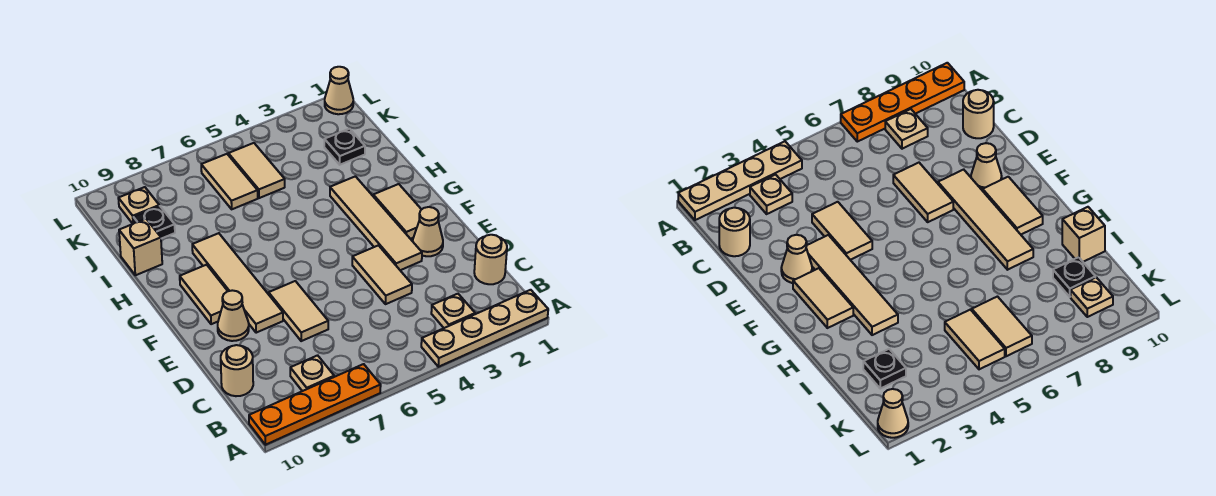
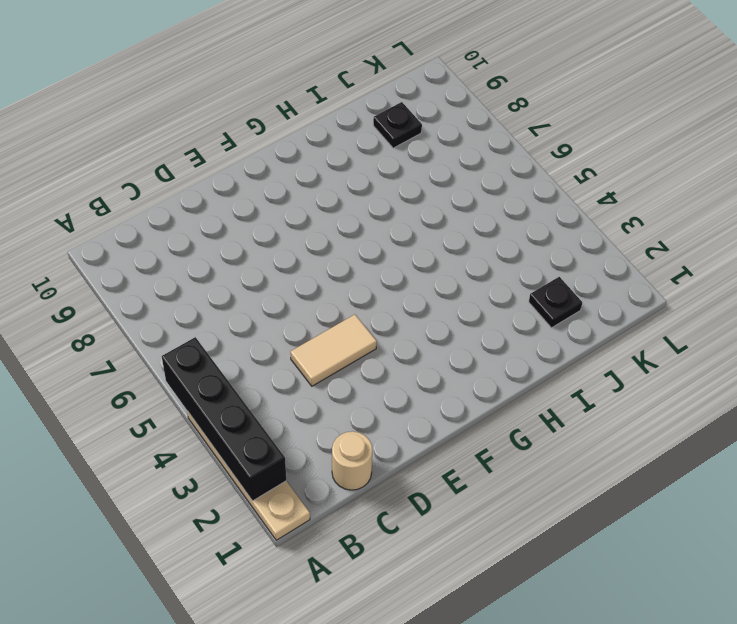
black 1x4 brick [162,337,286,501] -> none
none -> orange 1x4 plate [249,364,381,445]
none -> tan 1x1 plate [431,294,475,328]
none -> tan 1x1 plate [290,355,334,391]

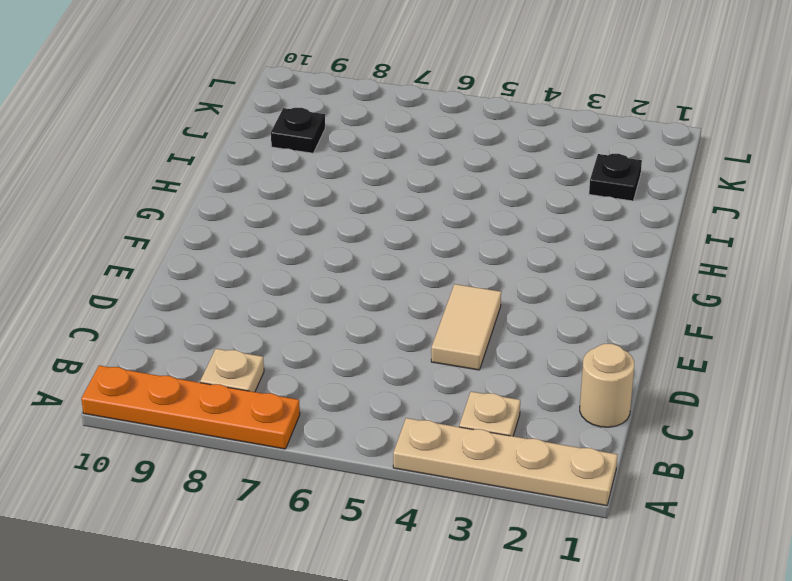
none -> tan 1x1 round brick [221,345,253,396]
none -> tan 1x2 tile [269,281,328,341]
none -> tan 1x1 cone [413,207,443,256]

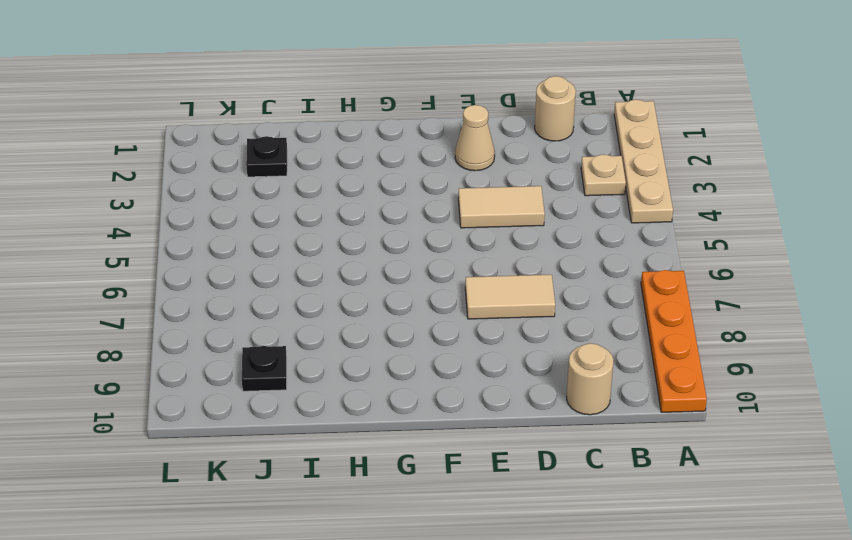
none -> tan 1x1 plate [290,355,334,391]
none -> tan 1x4 tile [330,176,422,270]
none -> tan 1x4 tile [192,233,283,333]

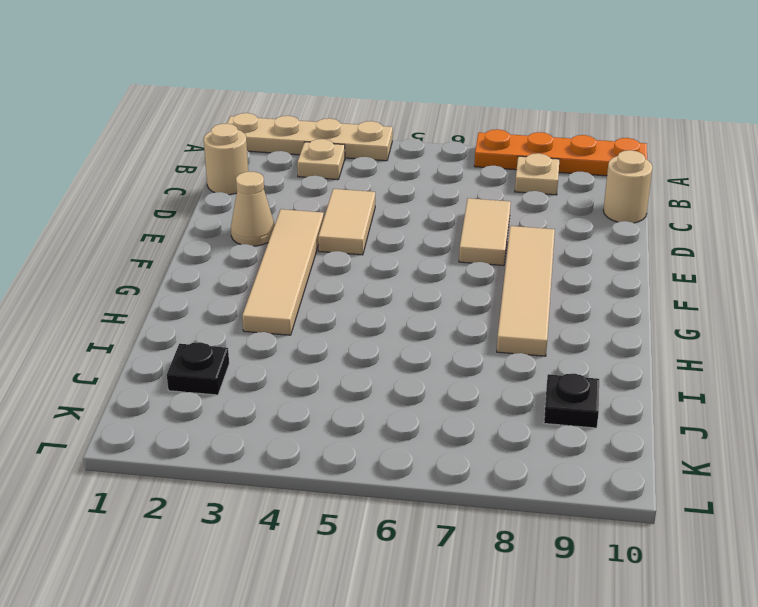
none -> tan 1x1 cone [218,290,249,341]
none -> tan 1x2 tile [373,184,422,239]
none -> tan 1x2 tile [180,265,227,324]

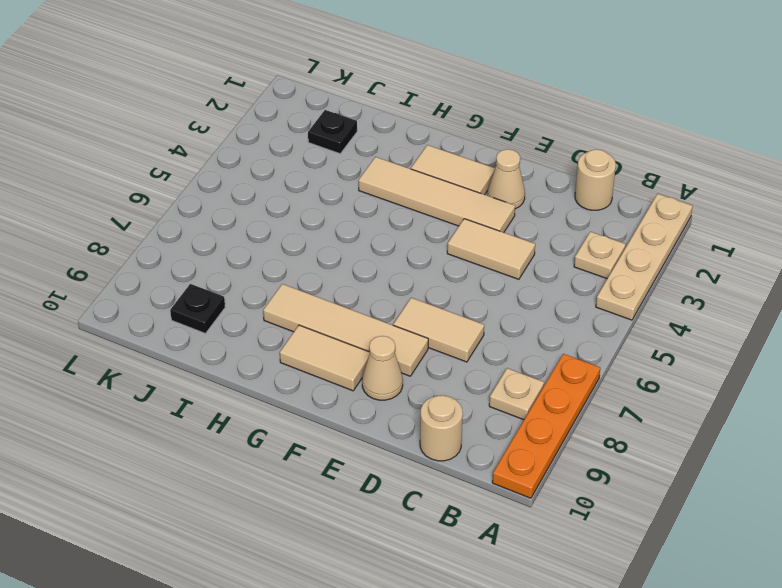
none -> tan 1x1 brick [119,219,162,275]
none -> tan 1x2 tile [228,143,285,198]
none -> tan 1x2 tile [201,154,258,209]

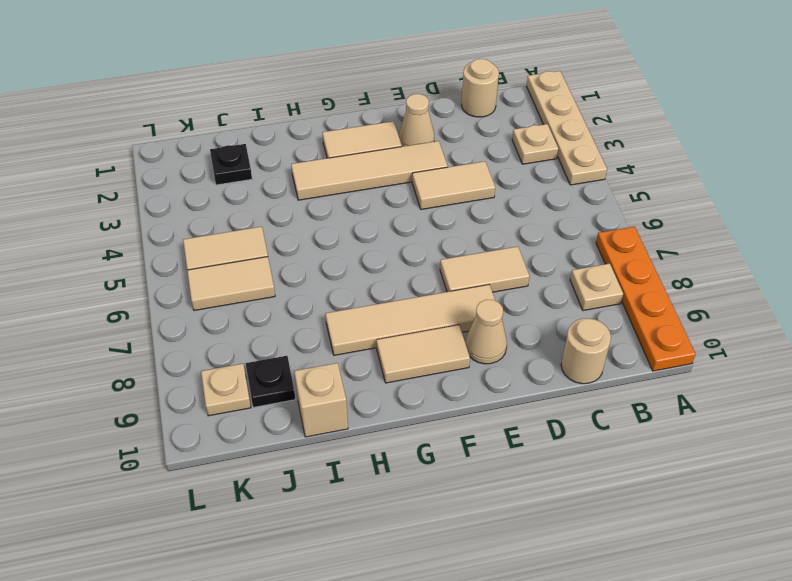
none -> tan 1x1 cone [325,67,353,114]

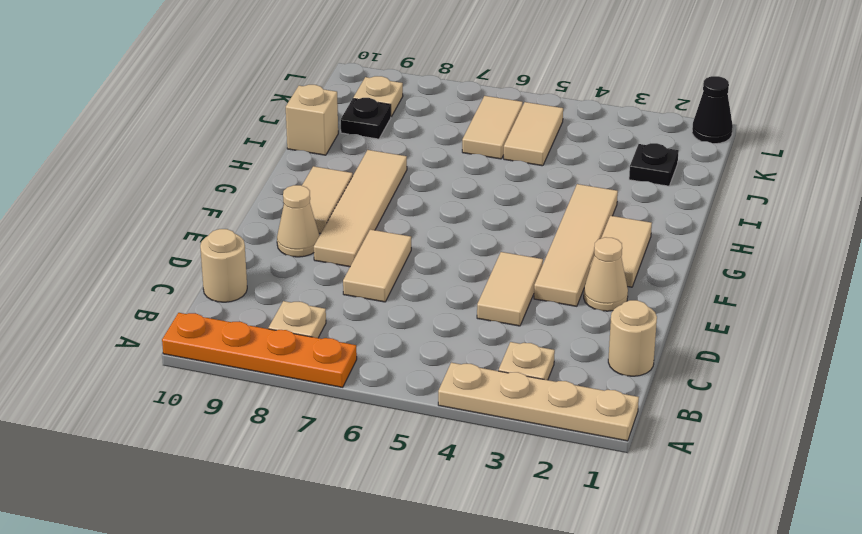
black 1x1 cone [692,76,733,144] -> tan 1x1 cone [325,67,353,114]

